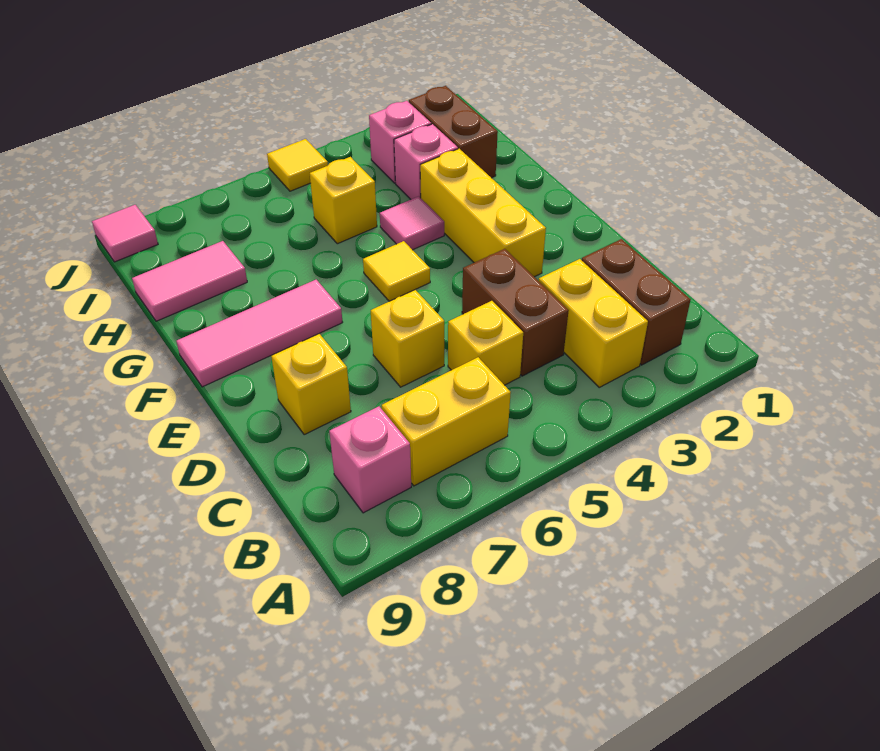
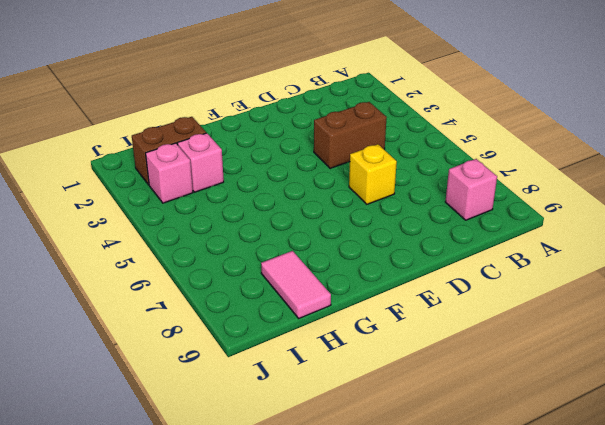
none -> brown 1x2 brick [582,239,691,365]
none -> yellow 1x2 brick [539,259,648,387]
none -> yellow 1x2 brick [382,357,511,486]

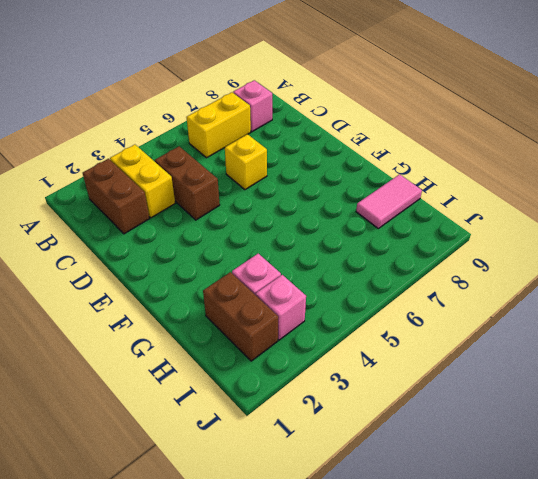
none -> yellow 1x1 brick [448,301,523,385]
none -> yellow 1x1 brick [271,334,351,435]
none -> yellow 1x3 brick [420,149,546,277]

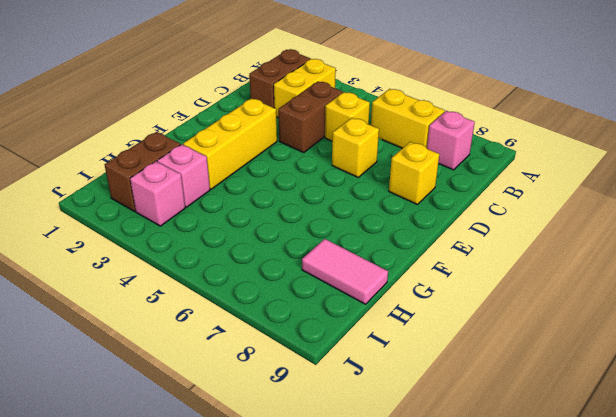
none -> yellow 1x1 tile [363,241,430,301]
none -> pink 1x3 tile [177,280,343,387]
none -> pink 1x1 tile [380,196,444,250]

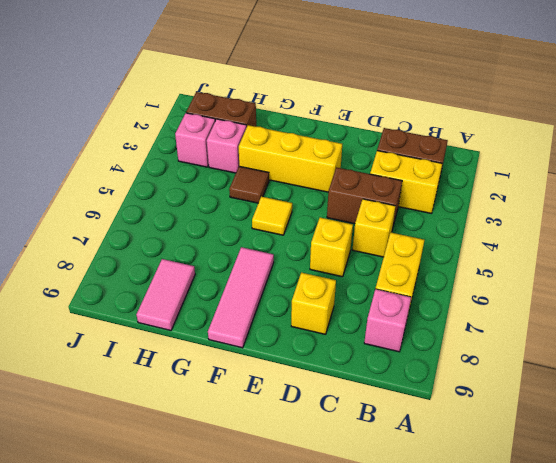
brown 1x1 tile [229,166,269,203] -> pink 1x1 tile [380,196,444,250]
none -> yellow 1x1 brick [310,157,377,244]
none -> yellow 1x1 tile [267,139,328,191]
none -> pink 1x1 tile [92,205,158,262]

